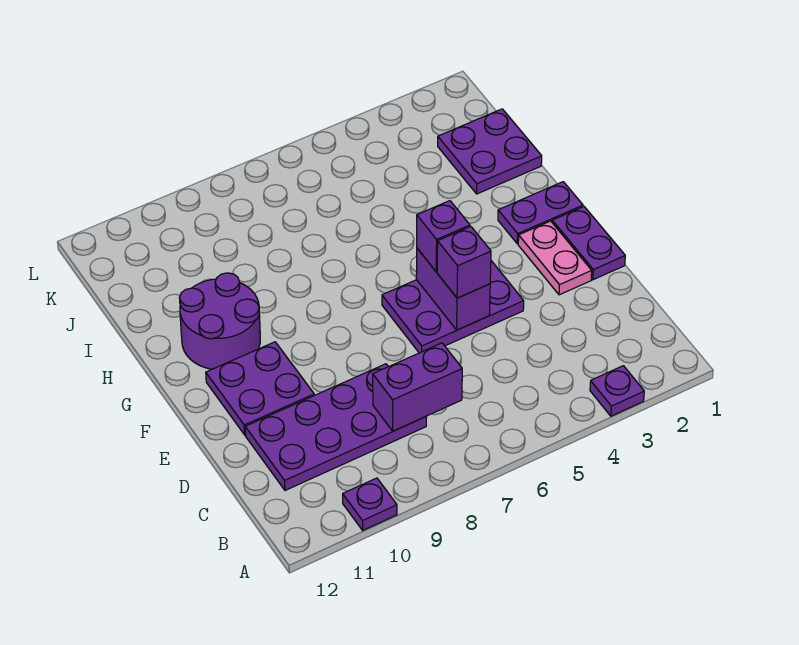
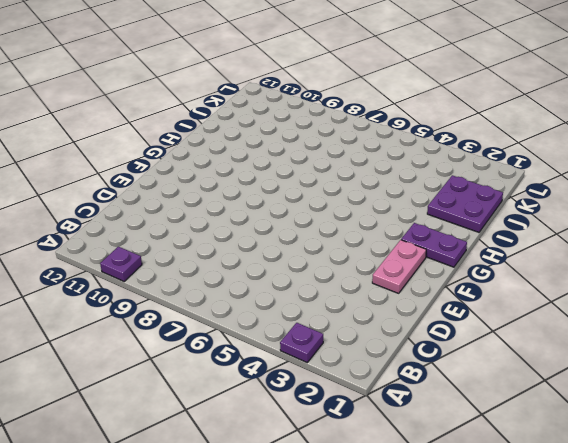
none -> purple 2x4 plate [245,364,427,490]
none -> purple 1x2 plate [552,207,625,280]
none -> purple 2x3 plate [382,261,524,353]

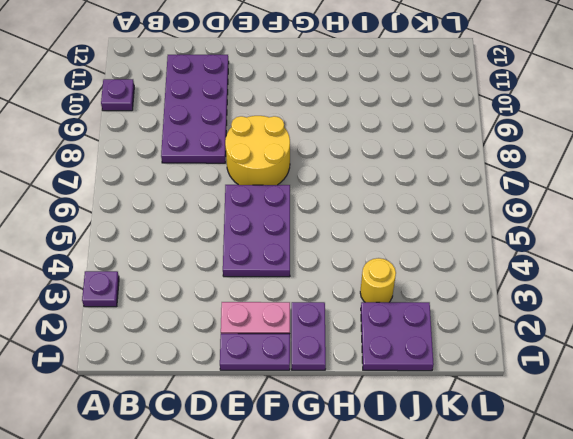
yellow 2x2 round brick [225,116,290,185] -> none
yellow 1x1 round brick [360,258,396,302] -> none
none -> purple 2x2 plate [206,342,314,435]
none -> purple 2x2 round brick [179,273,260,369]
none -> purple 1x2 brick [373,343,462,431]

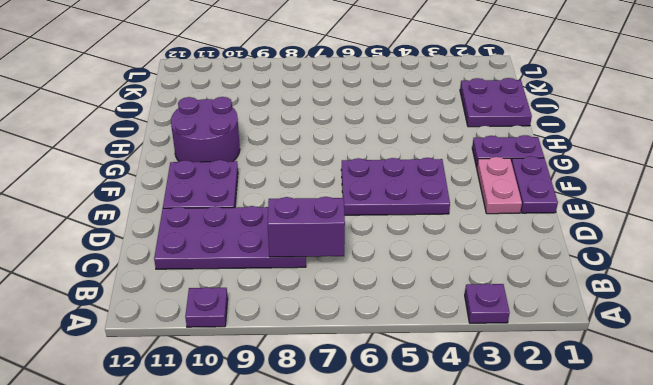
none -> purple 1x2 brick [416,248,490,330]
none -> purple 1x1 brick [437,226,491,298]
none -> purple 1x1 brick [417,201,470,272]

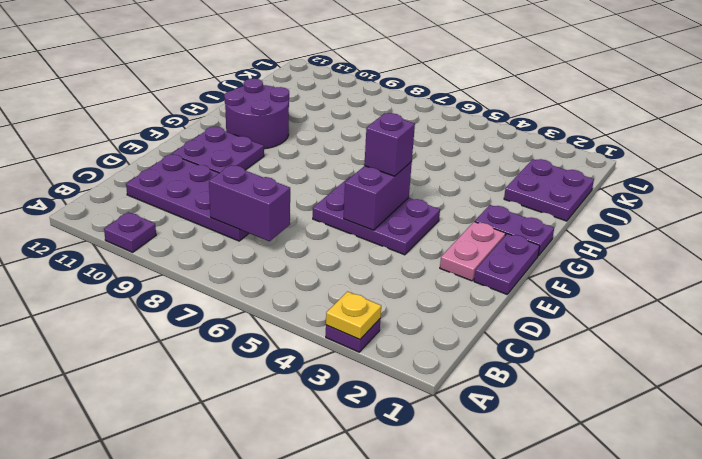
yellow 1x1 plate [326,292,381,340] -> none
none -> purple 1x1 brick [437,226,491,298]

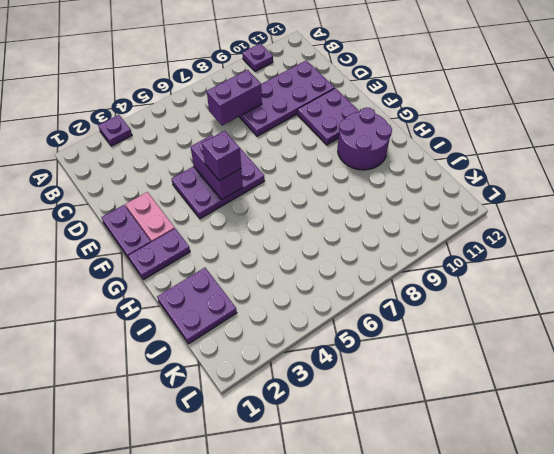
none -> purple 1x1 brick [437,226,491,298]

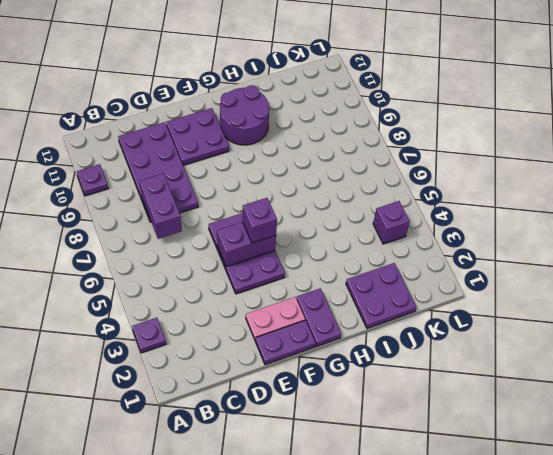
purple 1x1 brick [373,201,410,244] -> purple 1x1 brick moved to [437,226,491,298]

